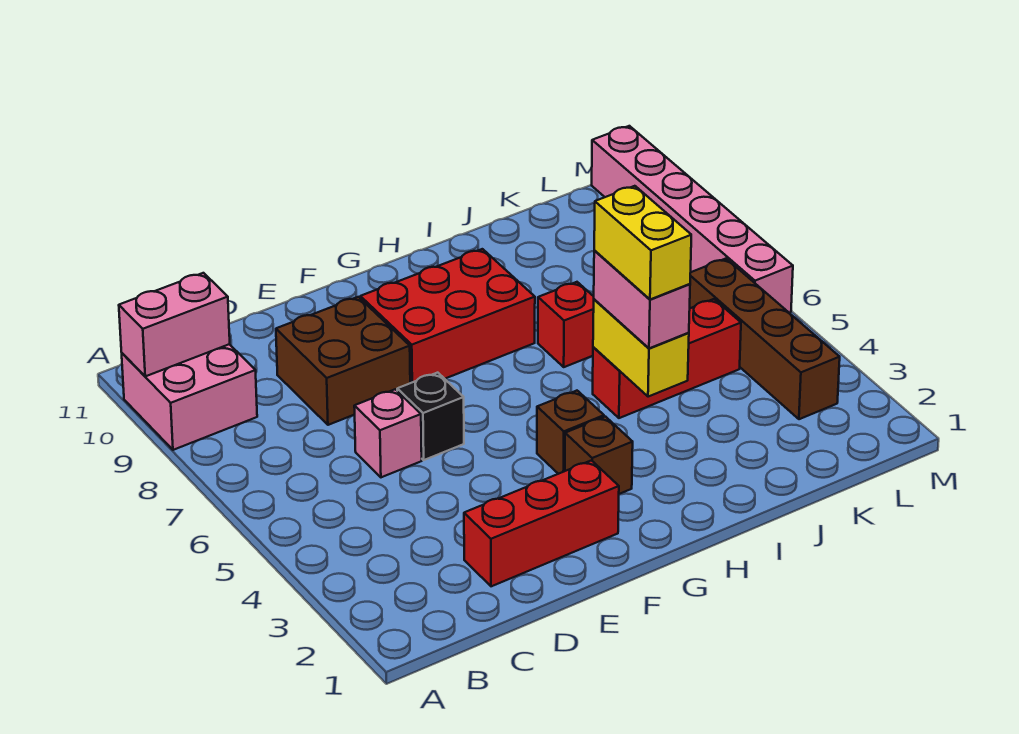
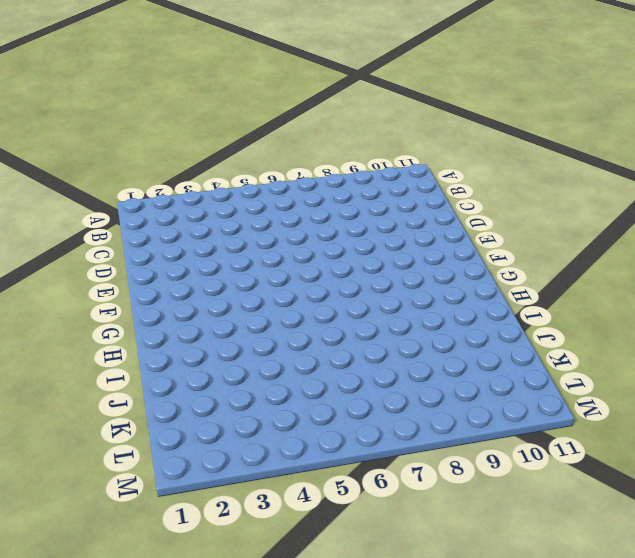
none -> pink 2x2 brick [122,344,257,450]
none -> red 1x3 brick [464,460,619,586]
none -> pink 1x1 brick [354,389,422,477]

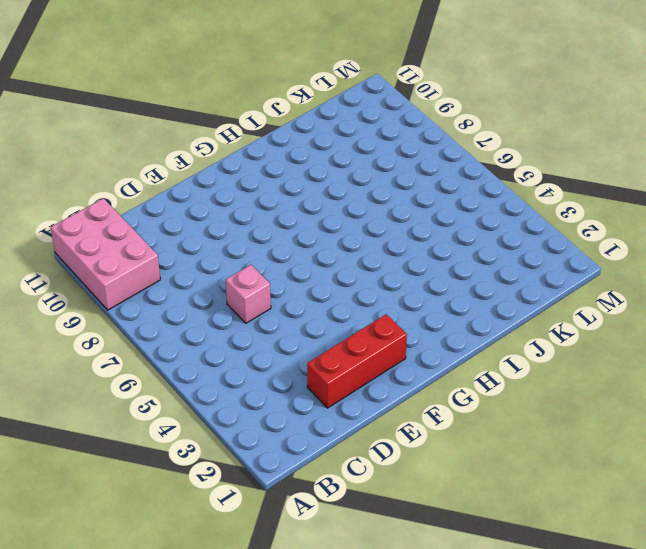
pink 2x3 brick [51,198,160,310] -> pink 2x2 brick [122,344,257,450]
none -> brown 2x2 brick [276,297,410,425]
none -> black 1x1 brick [397,373,464,460]
none -> red 2x3 brick [360,249,535,383]

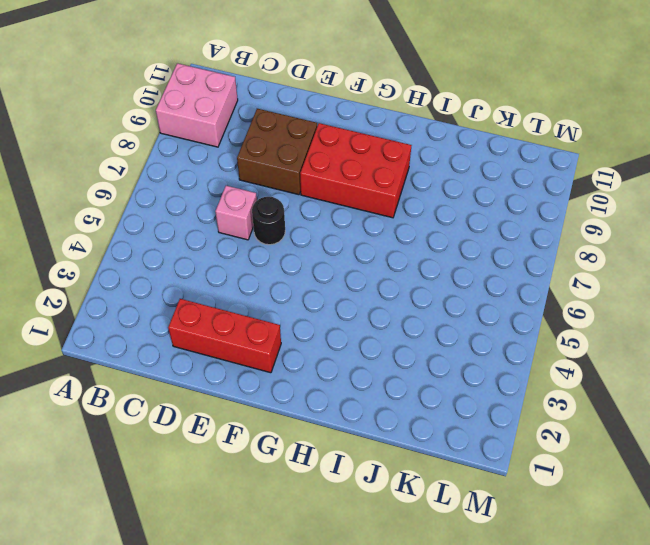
black 1x1 round brick [252,197,285,245] -> black 1x1 brick [397,373,464,460]
none -> brown 1x1 brick [565,417,633,494]
none -> brown 1x1 brick [537,391,604,474]
none -> red 1x3 brick [593,299,741,418]

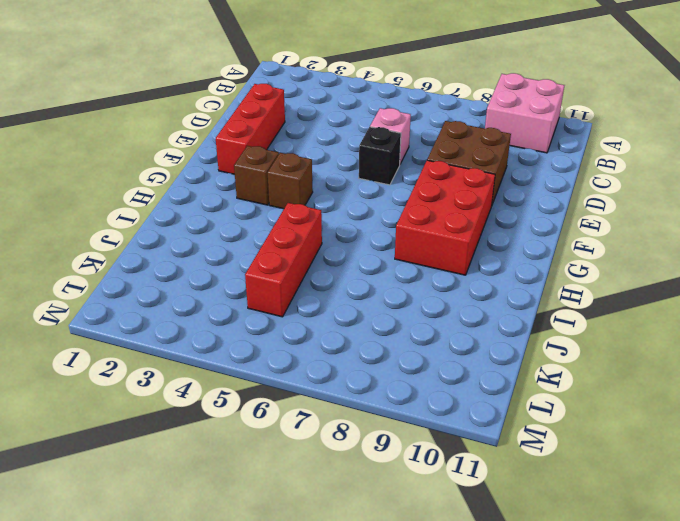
none -> red 1x1 brick [538,282,594,367]
none -> brown 1x4 brick [690,259,840,419]
none -> pink 1x6 brick [592,126,793,313]

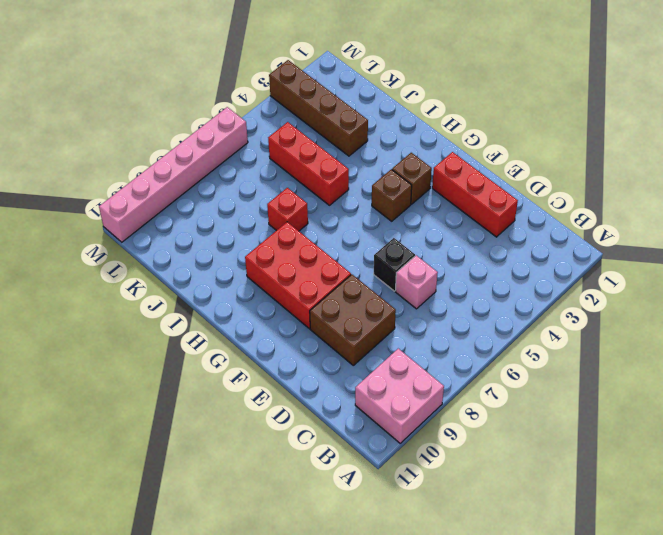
brown 1x4 brick [269,60,368,156] -> brown 1x4 brick turned to [690,259,840,419]
none -> pink 1x2 brick [119,273,230,376]
none -> yellow 1x2 brick [593,299,689,397]
none -> pink 1x2 brick [594,251,690,348]

